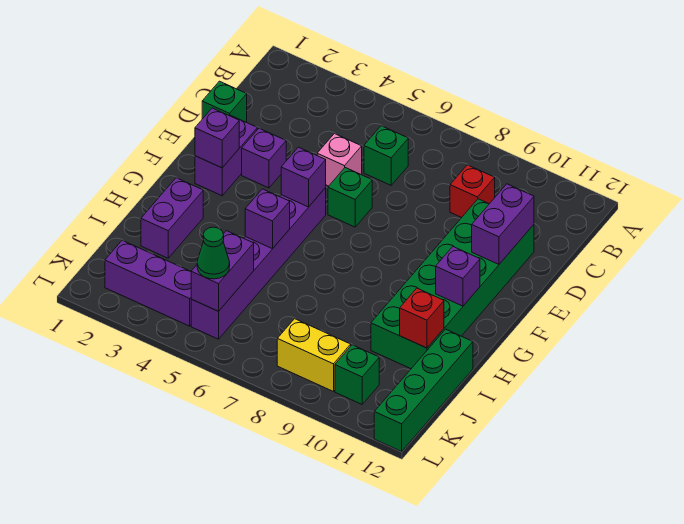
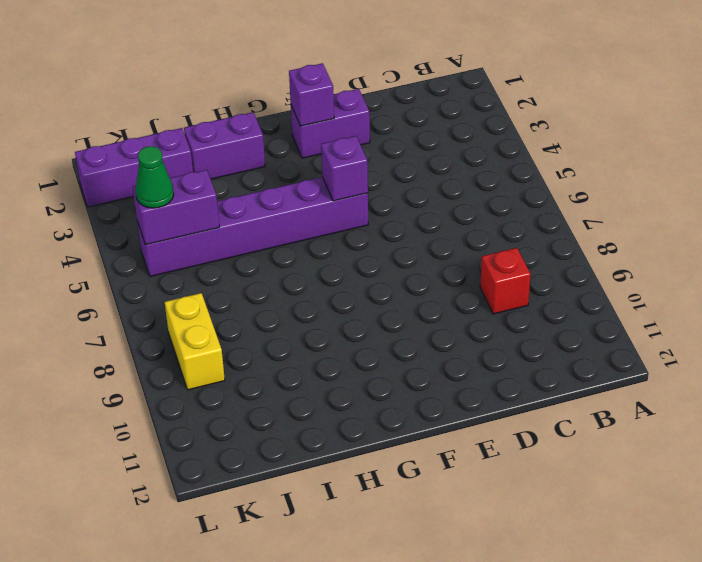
purple 1x3 brick [75,128,193,207] -> purple 1x3 brick turned to [105,240,191,326]
none -> green 1x1 brick [364,126,408,185]
none -> green 1x1 brick [202,81,247,122]
none -> pink 1x1 brick [317,134,362,186]

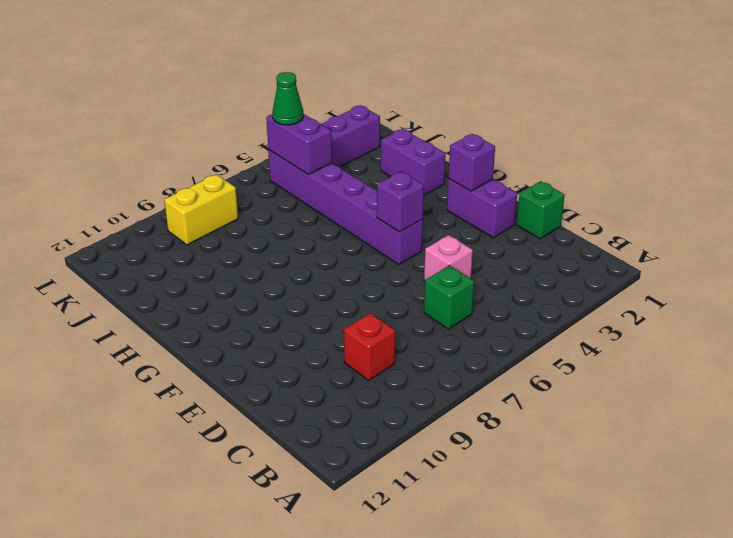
none -> green 2x6 brick [371,199,534,369]
none -> purple 1x1 brick [242,128,286,188]
none -> green 1x1 brick [328,168,372,227]

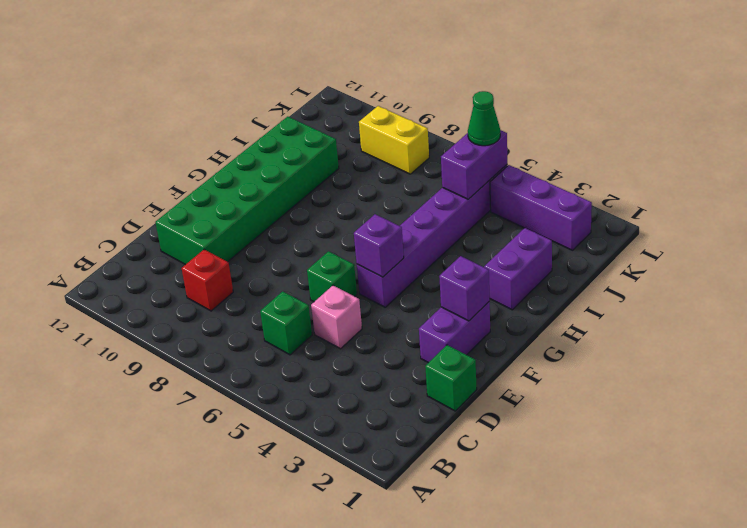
none -> purple 1x1 brick [242,128,286,188]
none -> green 1x4 brick [374,329,473,451]
none -> green 1x1 brick [335,345,379,404]

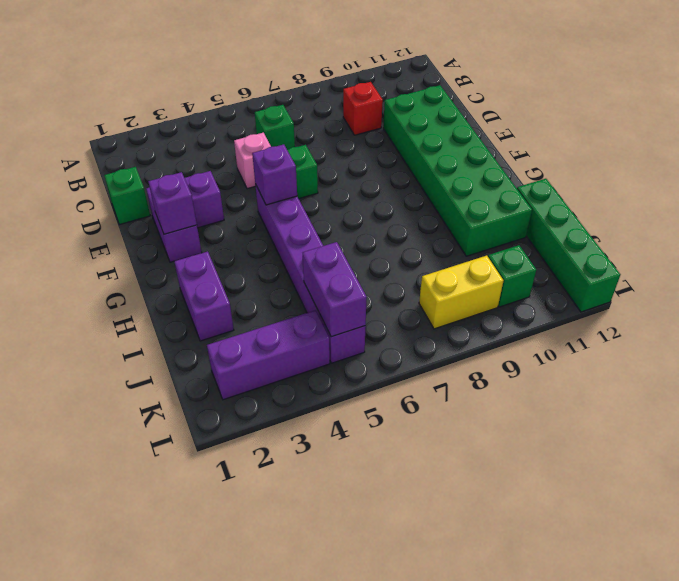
none -> purple 1x2 brick [472,184,534,264]
none -> purple 1x1 brick [436,247,480,306]
none -> purple 1x1 brick [245,189,290,249]

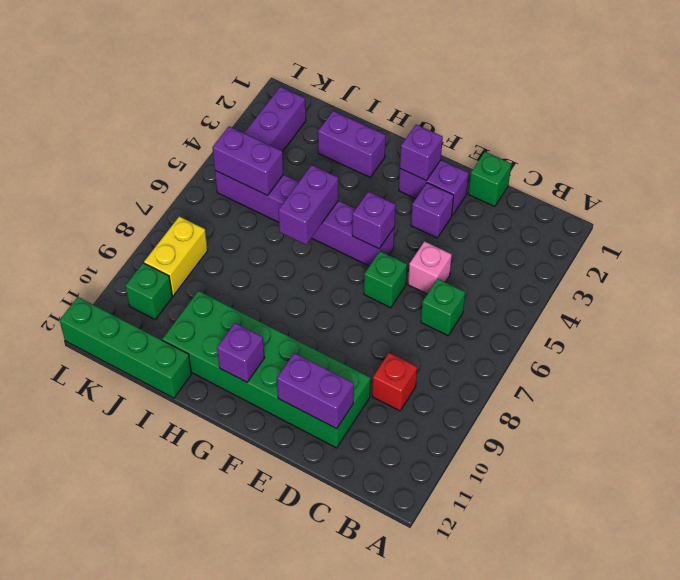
purple 1x2 brick [278,165,338,245] -> purple 1x1 brick [245,189,290,249]
none -> red 1x1 brick [400,288,444,348]
none -> green 1x1 cone [197,227,230,279]

